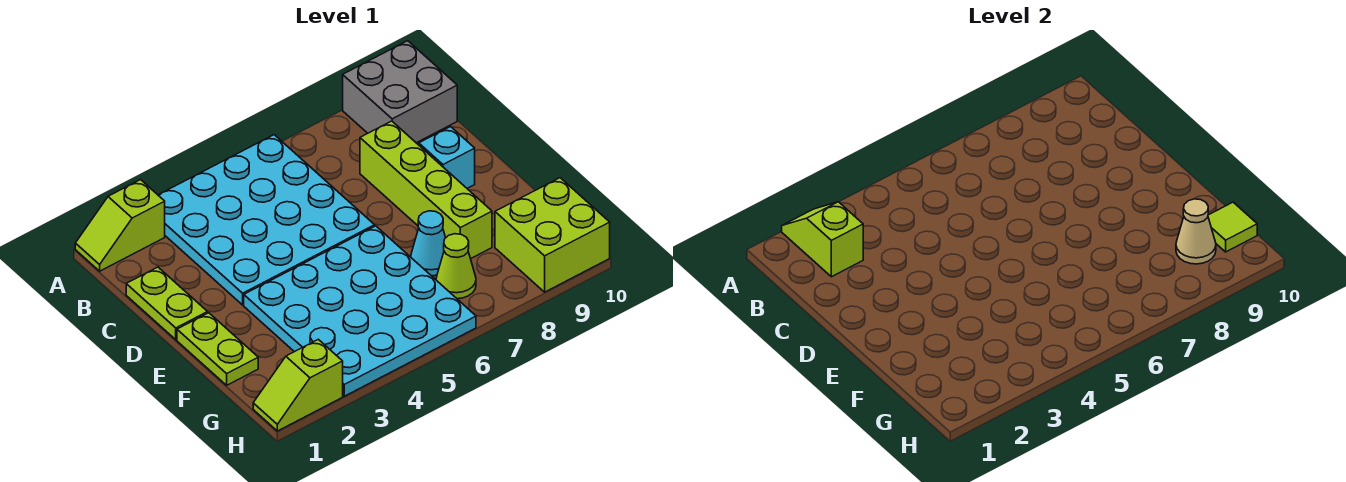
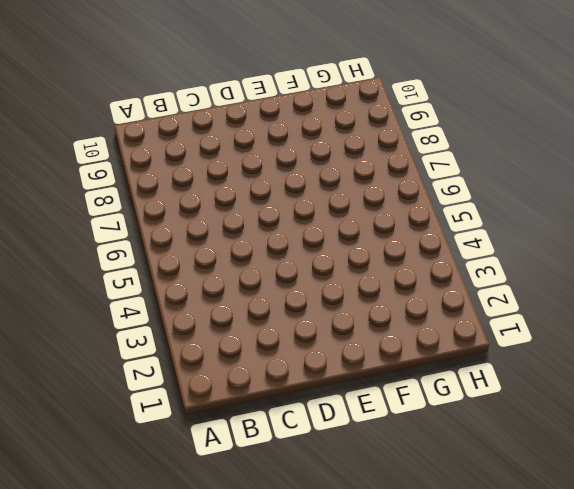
none -> lime 1x2 slope [75,180,165,271]
none -> cyan 4x4 plate [158,135,375,305]
none -> grey 2x2 brick [343,41,457,143]

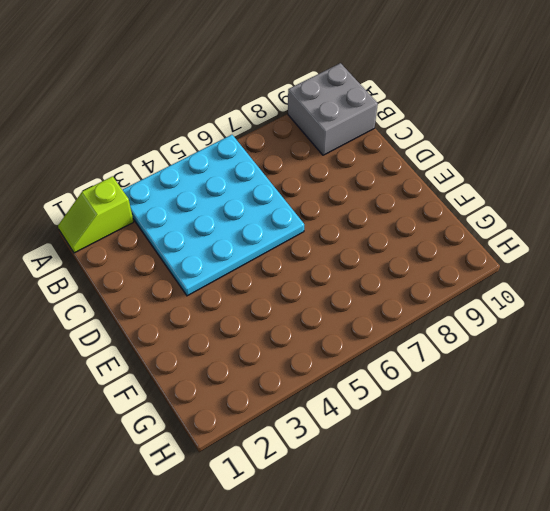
none -> lime 1x2 plate [126,267,208,340]
none -> lime 1x4 brick [360,121,492,259]
none -> cyan 1x1 brick [419,127,475,188]

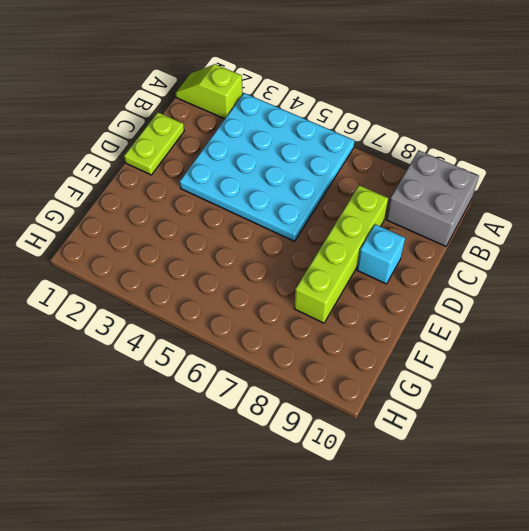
none -> lime 1x2 plate [177,313,258,385]
none -> cyan 4x4 plate [244,226,476,396]
none -> cyan 1x1 cone [411,211,446,276]

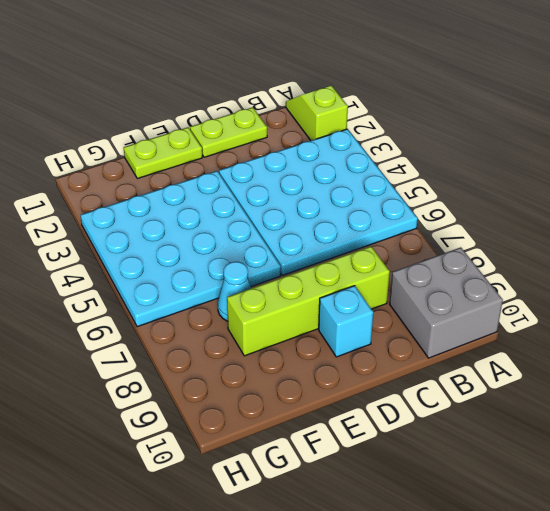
none -> lime 1x1 cone [436,234,476,299]
none -> lime 2x2 brick [495,178,610,292]
none -> lime 1x2 slope [253,339,343,431]

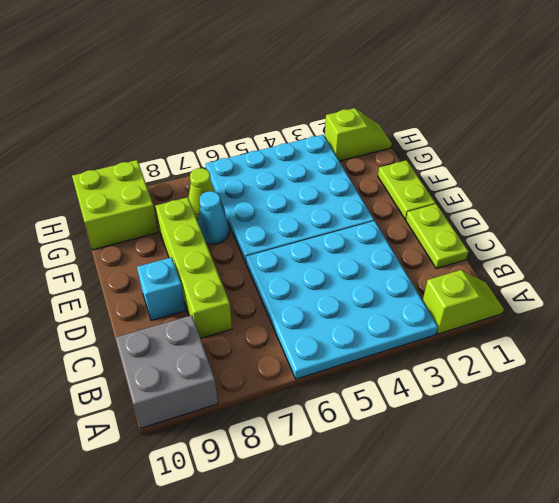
none -> lime 1x2 slope [782,202,863,277]
none -> tan 1x1 cone [1176,199,1216,264]
none -> lime 1x1 tile [1208,202,1257,252]

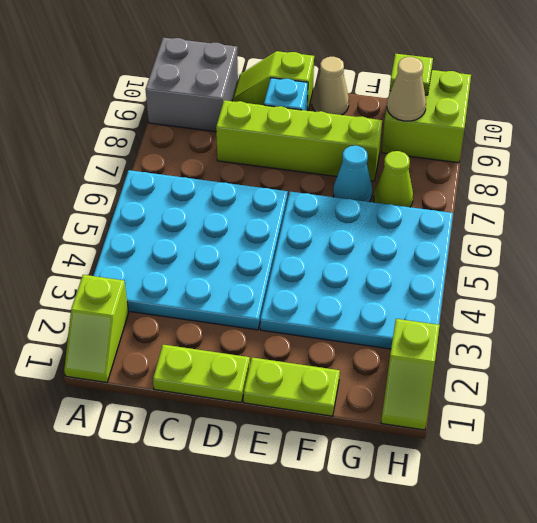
lime 1x2 slope [233,51,314,111] -> lime 1x2 slope moved to [782,202,863,277]
tan 1x1 cone [312,57,349,115] -> none

